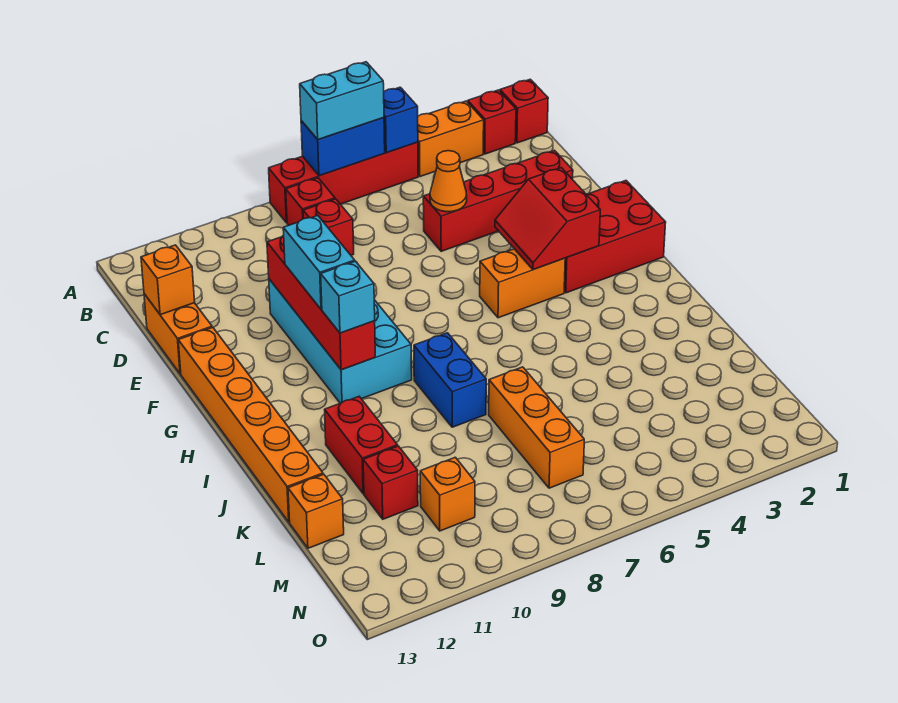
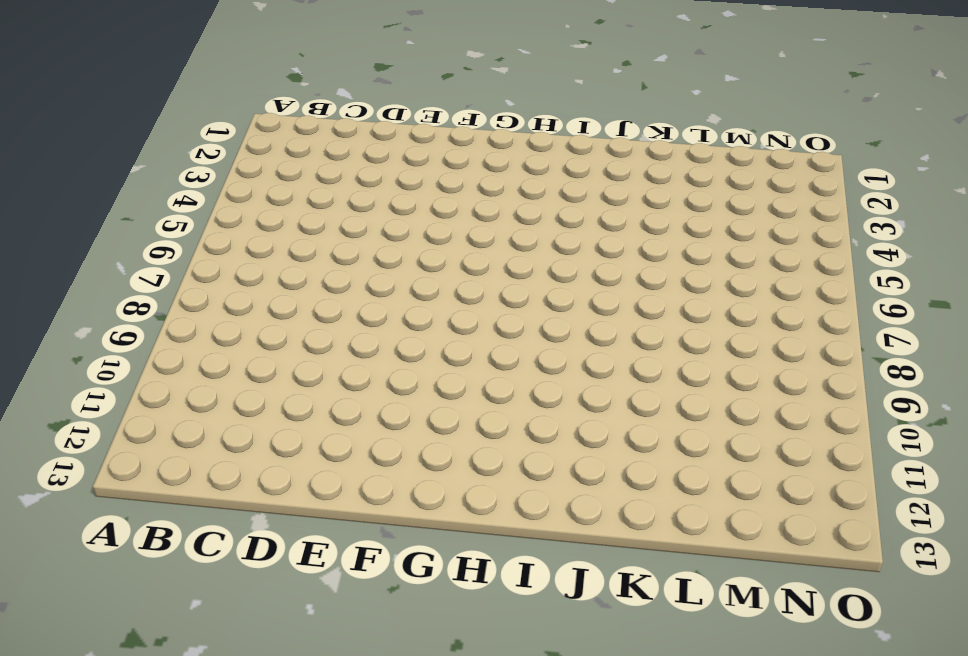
none -> red 1x1 brick [500,79,548,143]
none -> red 1x1 brick [468,90,516,154]
none -> orange 1x2 brick [418,101,484,177]

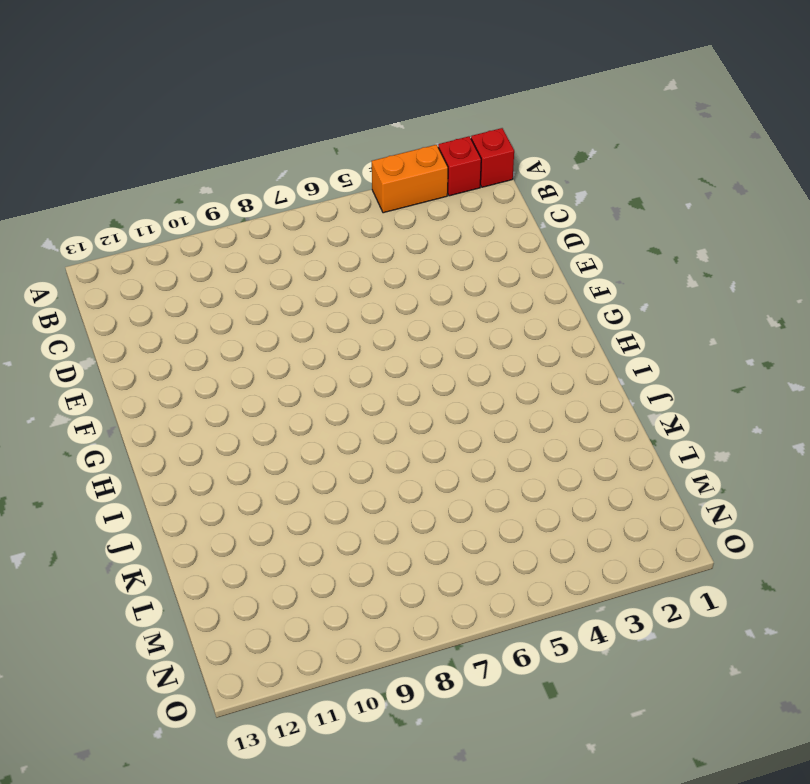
none -> red 1x4 brick [269,142,418,223]
none -> red 1x1 brick [286,178,335,225]
none -> red 1x1 brick [303,199,354,255]

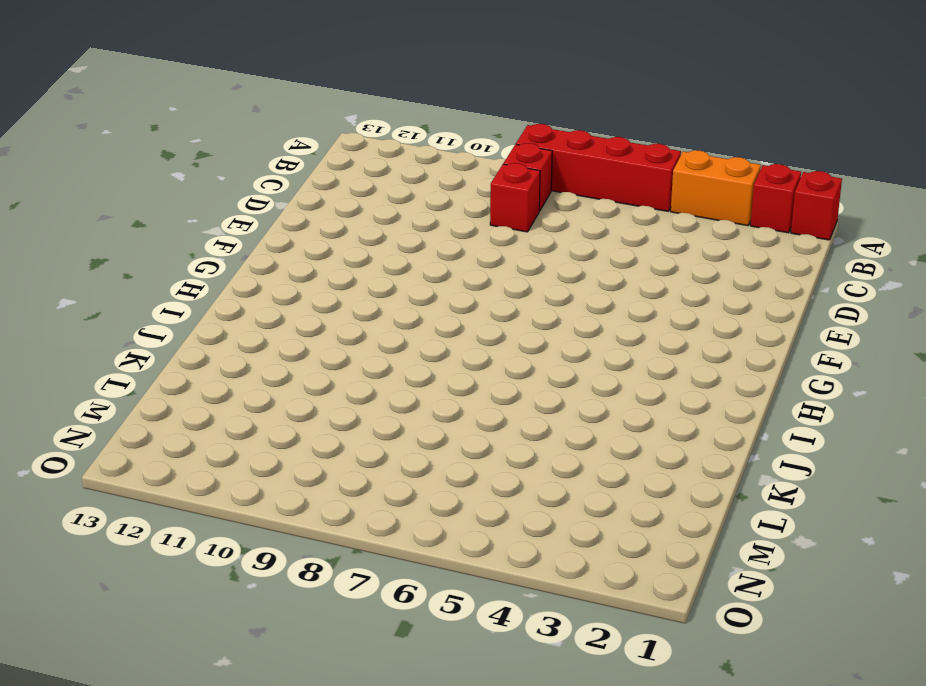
none -> red 1x4 brick [423,150,573,251]
none -> orange 1x2 brick [144,294,212,374]
none -> cyan 2x4 brick [269,279,412,403]

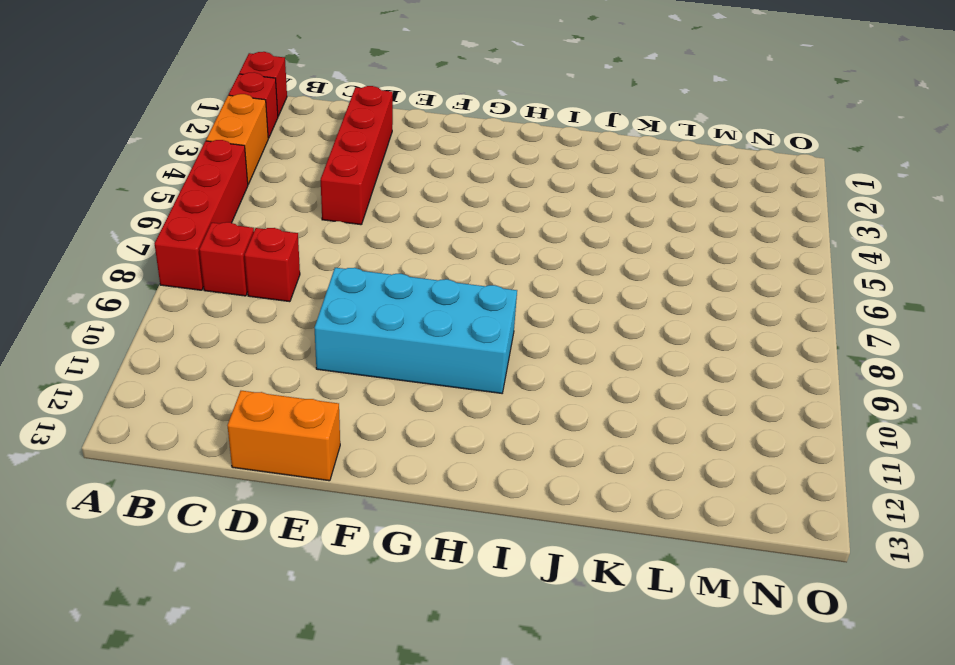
none -> red 2x3 brick [564,181,666,293]
none -> orange 1x6 brick [178,327,323,522]
none -> orange 1x2 brick [480,249,565,318]

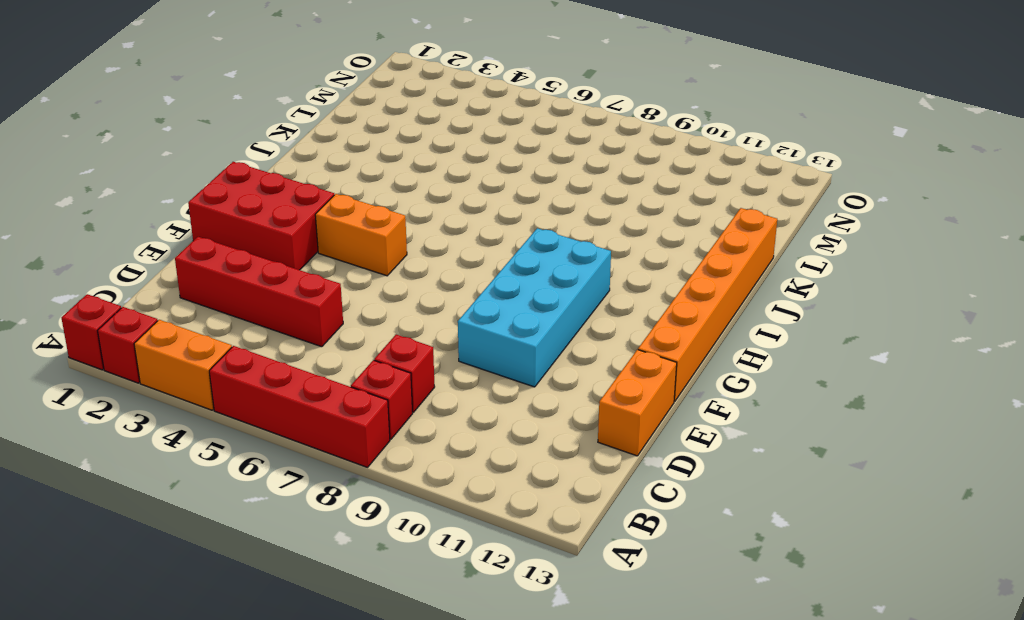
none -> blue 1x2 brick [414,333,486,427]
none -> red 1x2 brick [325,397,398,494]
none -> orange 1x3 brick [489,367,584,488]

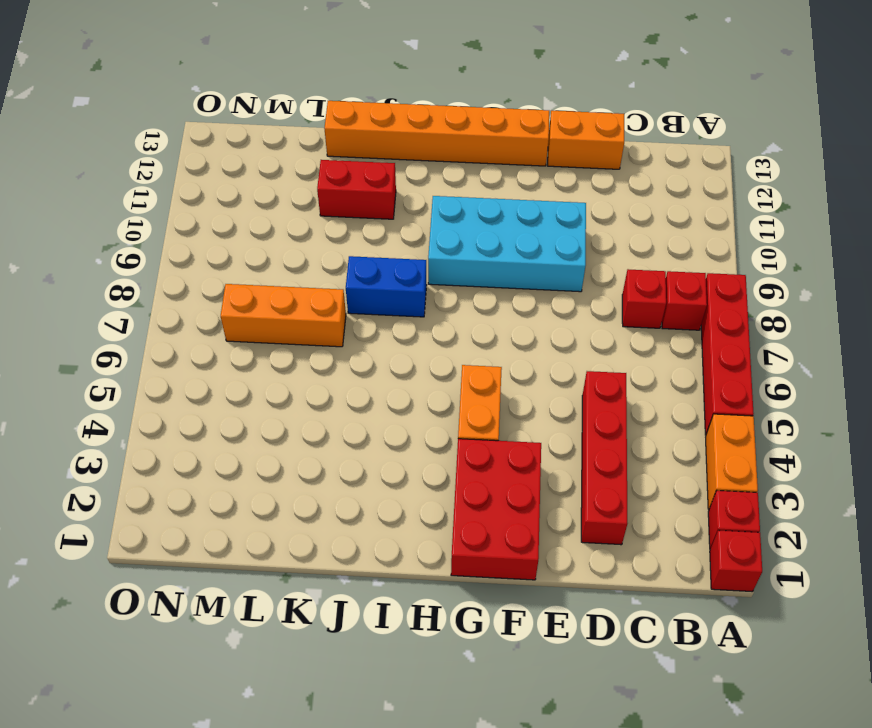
none -> red 1x1 brick [363,446,418,519]
none -> orange 1x1 brick [288,474,344,548]
none -> orange 1x1 brick [420,457,475,531]

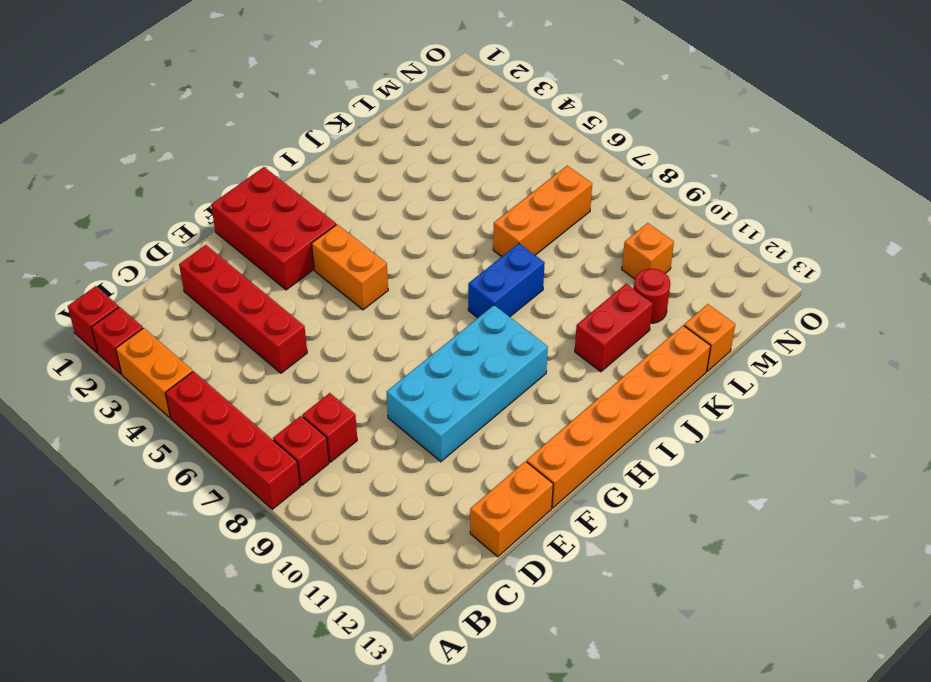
red 1x1 round brick [634,269,670,323] -> red 1x1 brick [363,446,418,519]
none -> blue 1x1 brick [384,87,418,153]
none -> blue 1x2 brick [301,118,385,176]
none -> orange 1x1 cone [430,151,467,212]

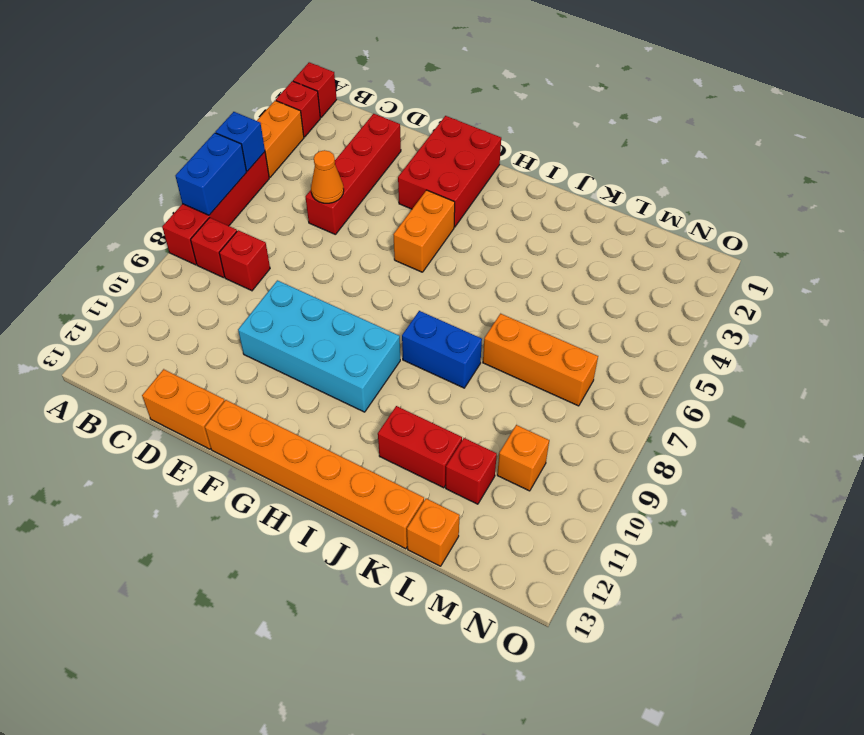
none -> orange 1x1 brick [141,245,195,315]
none -> red 1x4 brick [267,235,375,370]
none -> red 2x2 slope [495,168,600,270]

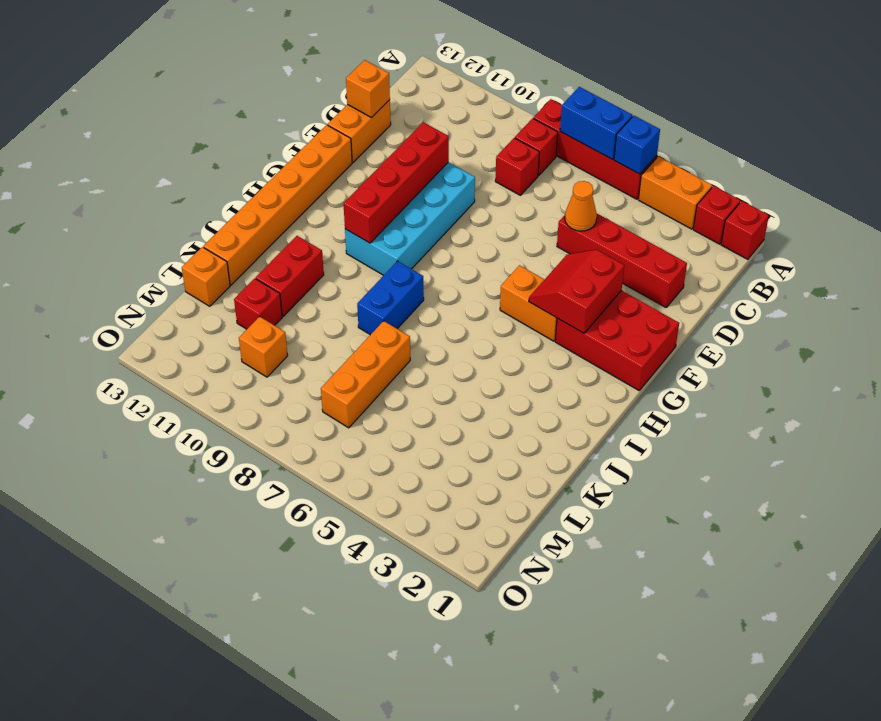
none -> cyan 1x2 brick [300,62,384,140]
none -> cyan 1x2 brick [283,215,355,309]
none -> cyan 1x1 brick [321,261,375,333]

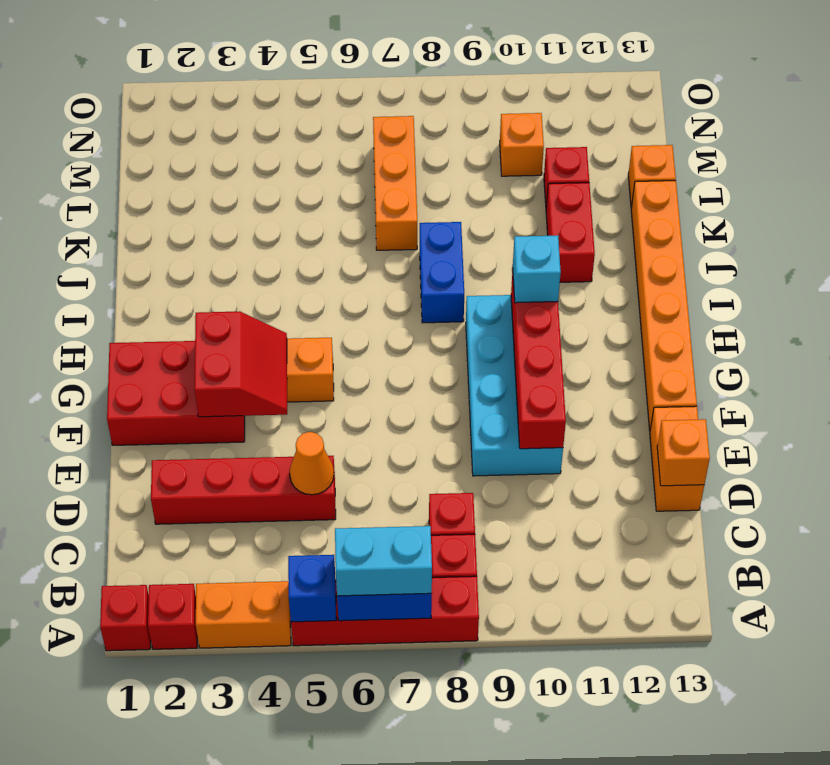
none -> cyan 1x2 brick [283,215,355,309]

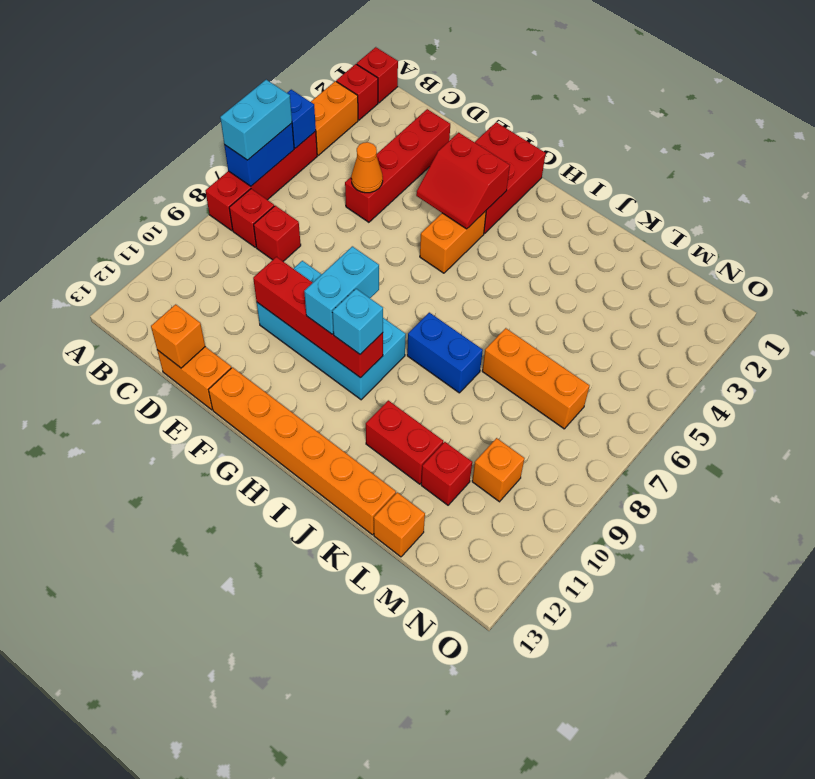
cyan 1x2 brick [304,246,379,334] -> cyan 1x2 brick turned to [283,215,355,309]

